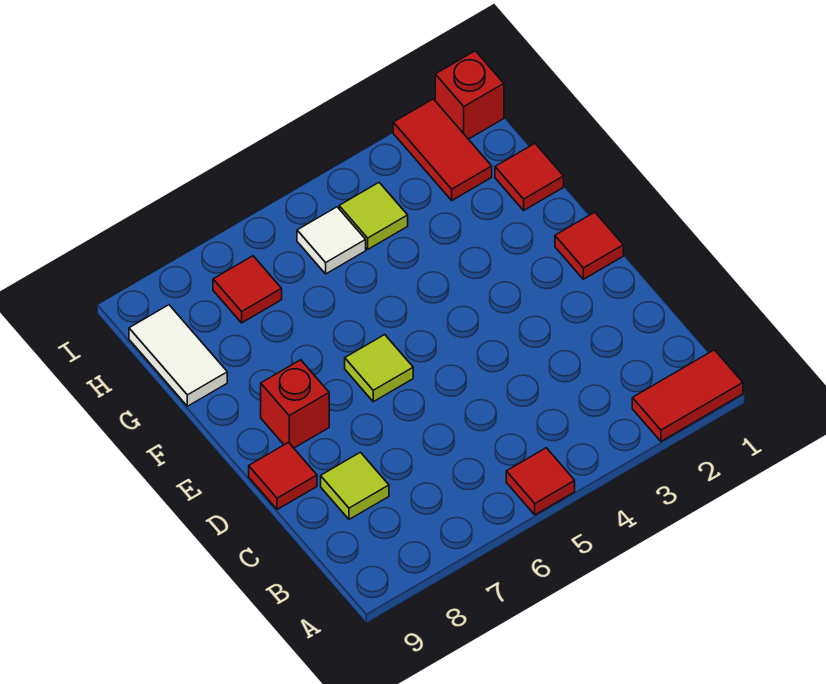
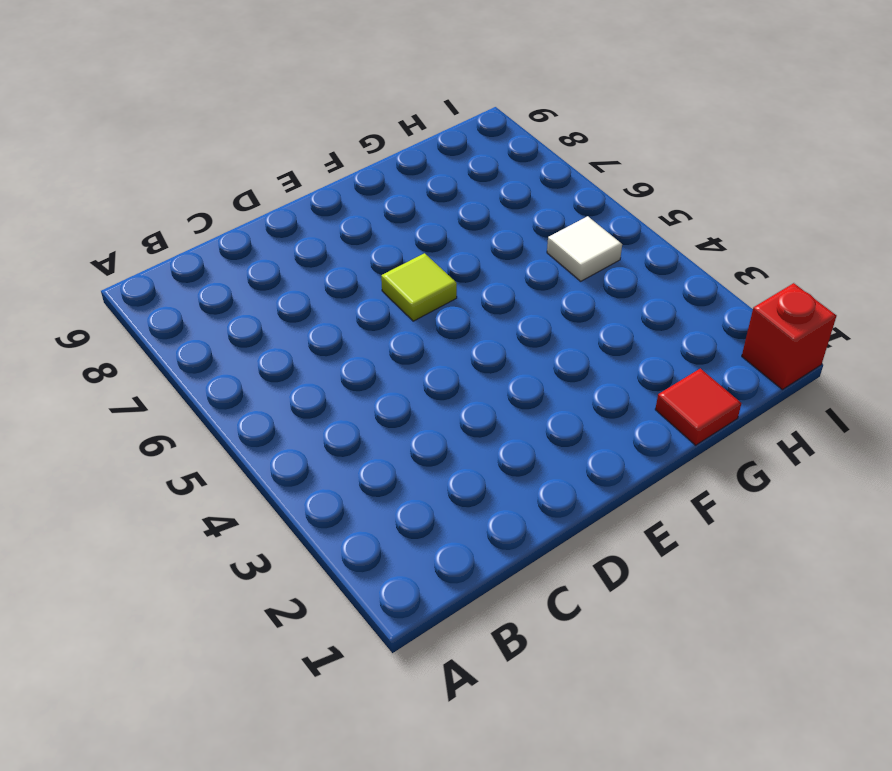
none -> red 1x2 tile [632,350,743,441]
none -> red 1x1 tile [506,448,575,515]
none -> lime 1x1 tile [321,452,389,519]

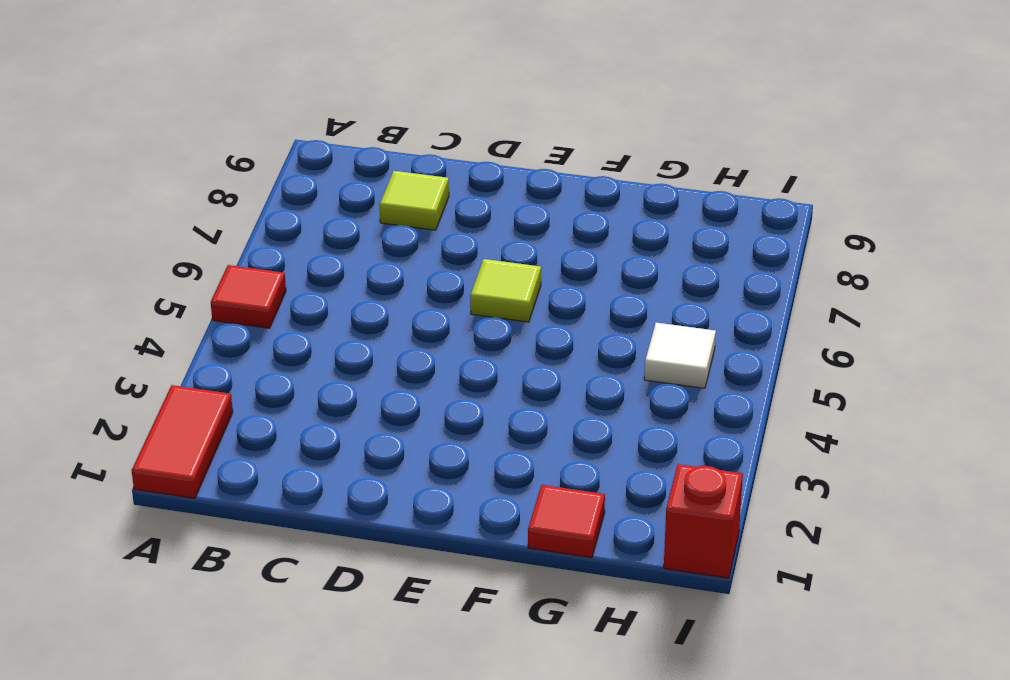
none -> red 1x1 tile [249,443,317,510]
none -> red 1x1 tile [555,212,623,279]
none -> red 1x1 brick [261,360,329,448]

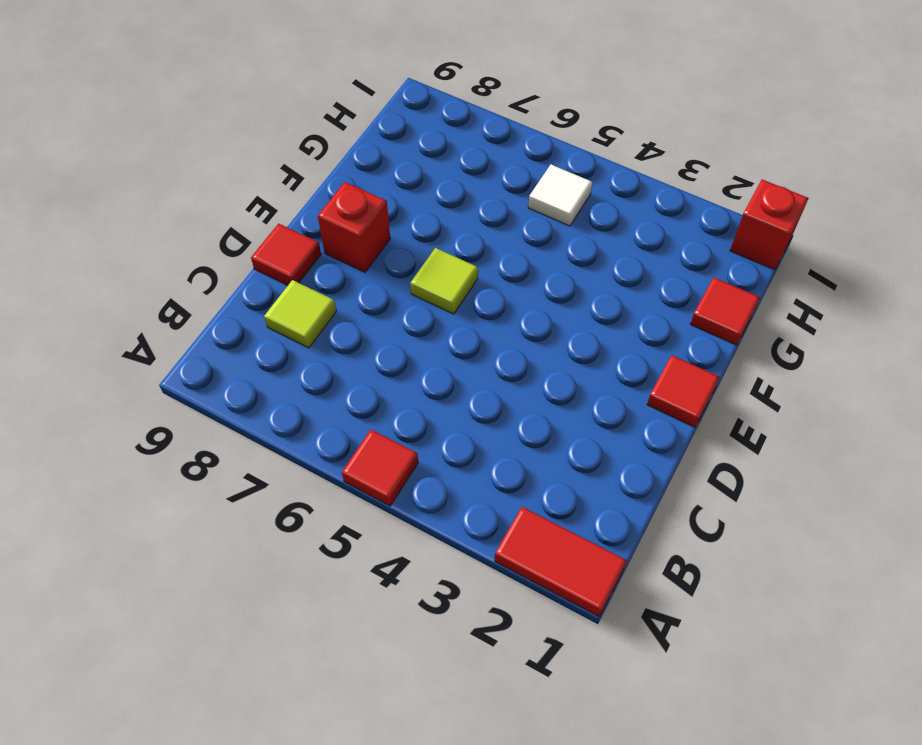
none -> white 1x2 tile [129,305,227,406]
none -> red 1x2 tile [393,99,492,200]
none -> lime 1x1 tile [339,183,408,249]

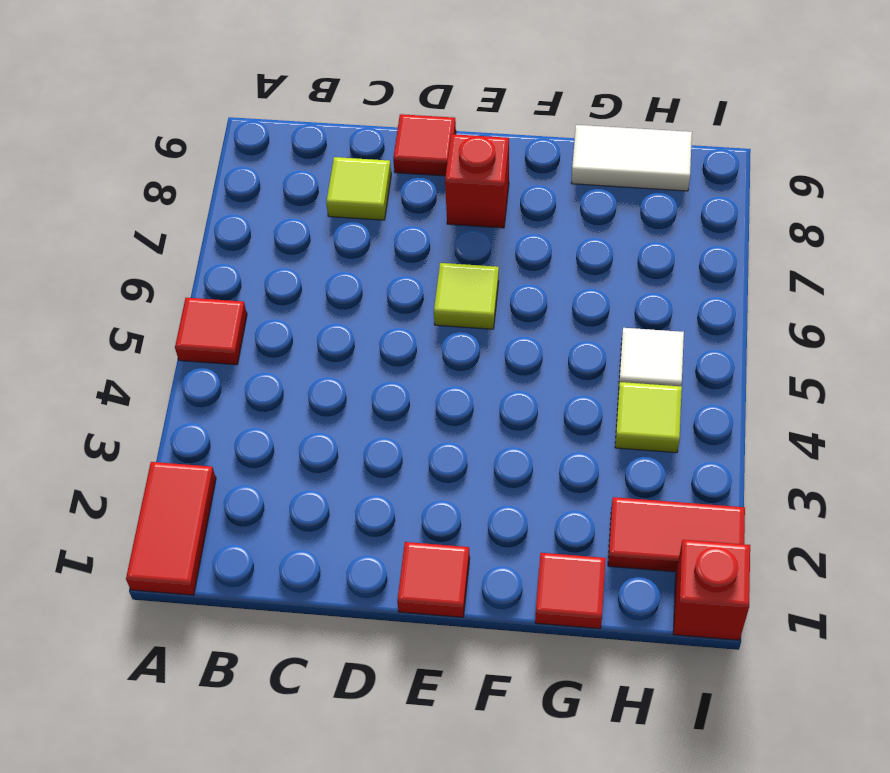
none -> red 1x1 tile [213,256,282,323]

